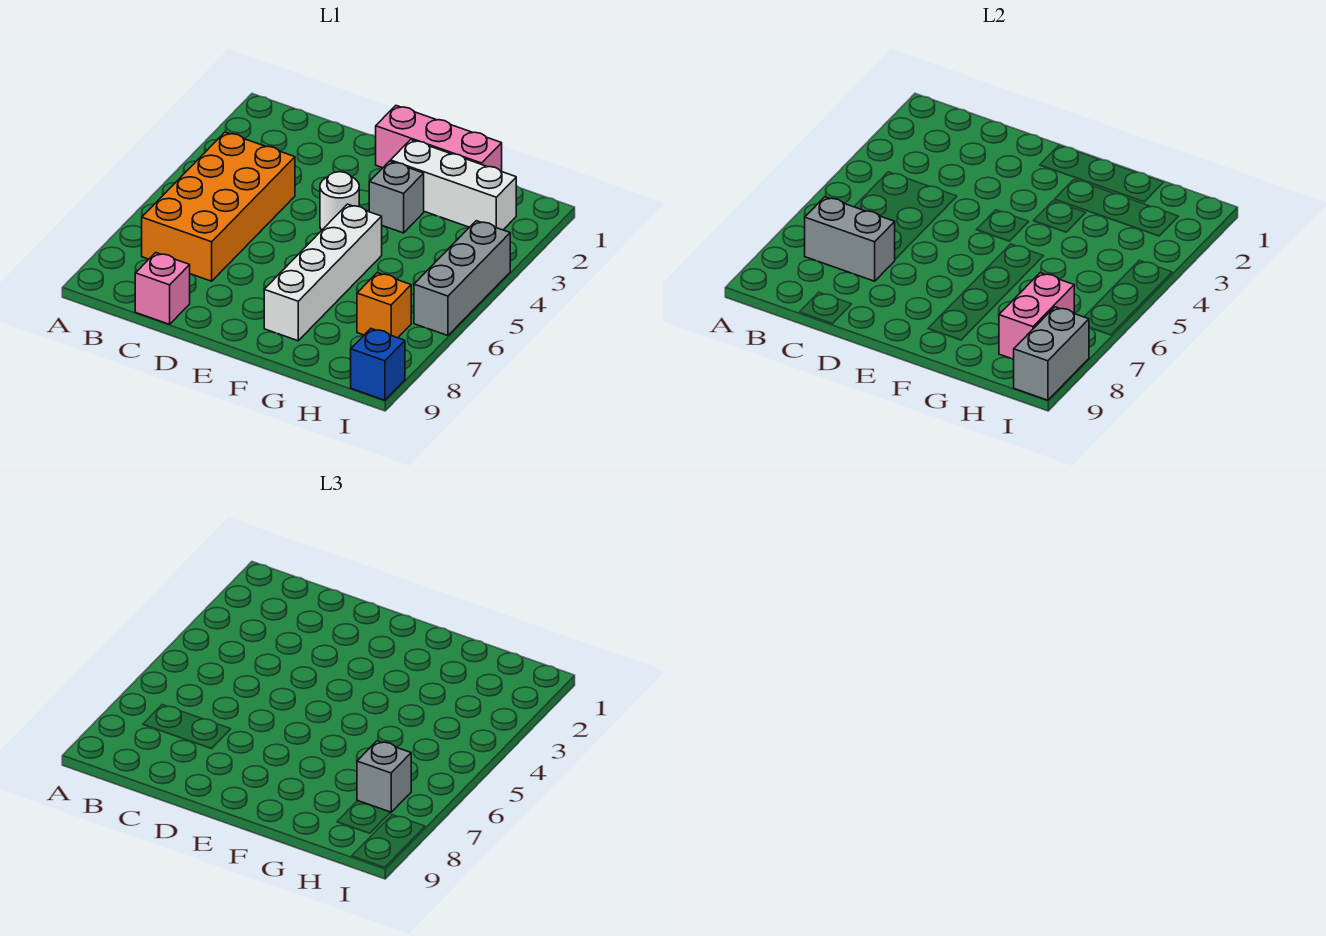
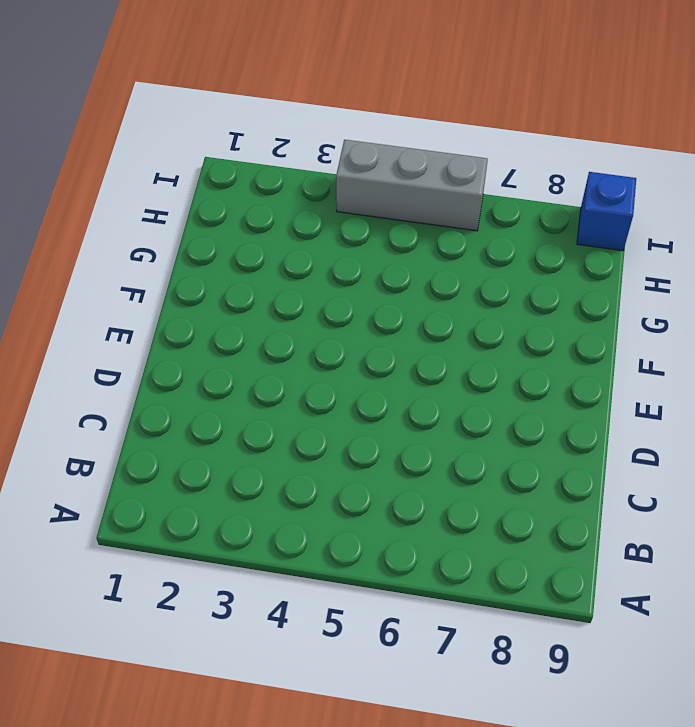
none -> orange 2x4 brick [142,132,295,281]
none -> pink 1x1 brick [135,253,190,324]
none -> pink 1x3 brick [376,106,502,171]

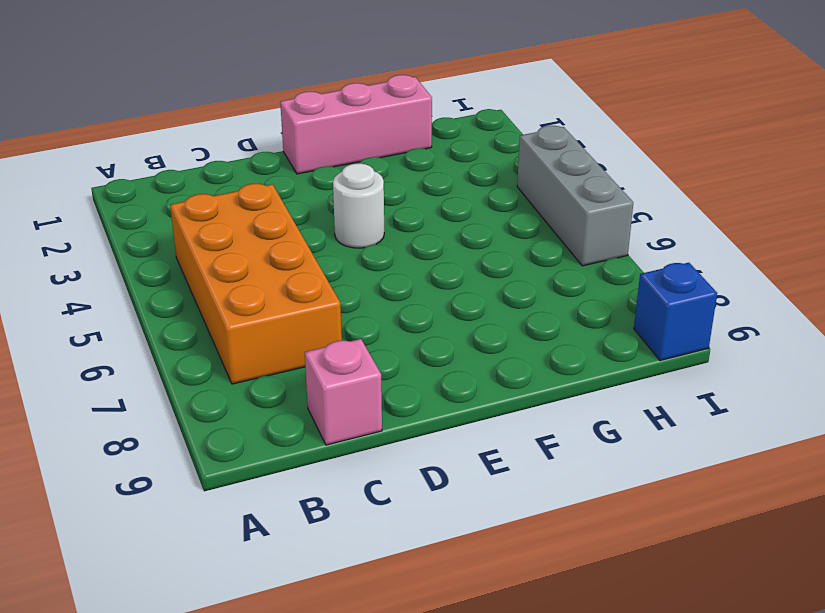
none -> white 1x3 brick [391,140,516,230]
none -> grey 1x1 brick [369,161,424,233]
none -> white 1x4 brick [264,204,382,341]

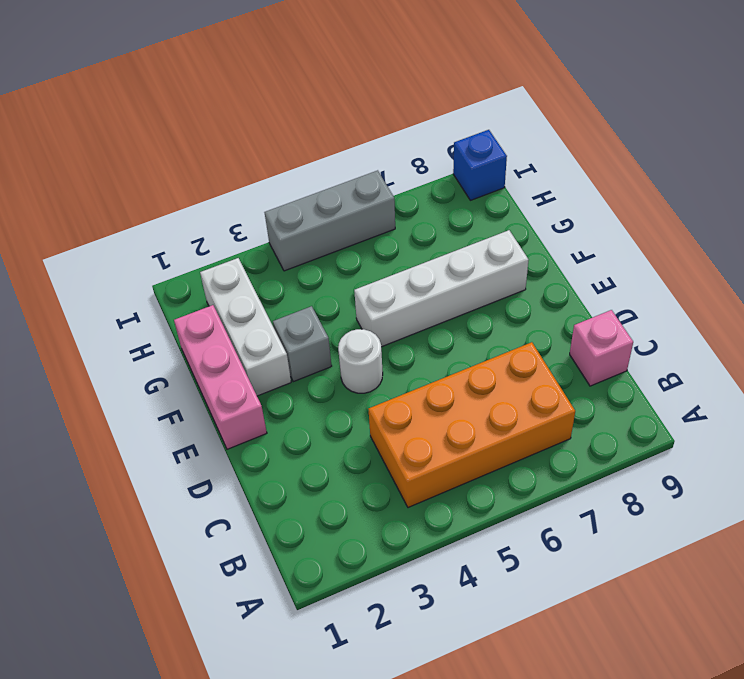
none -> orange 1x1 brick [357,273,411,338]
none -> grey 1x2 brick [805,197,895,281]
none -> pink 1x2 brick [999,273,1074,359]

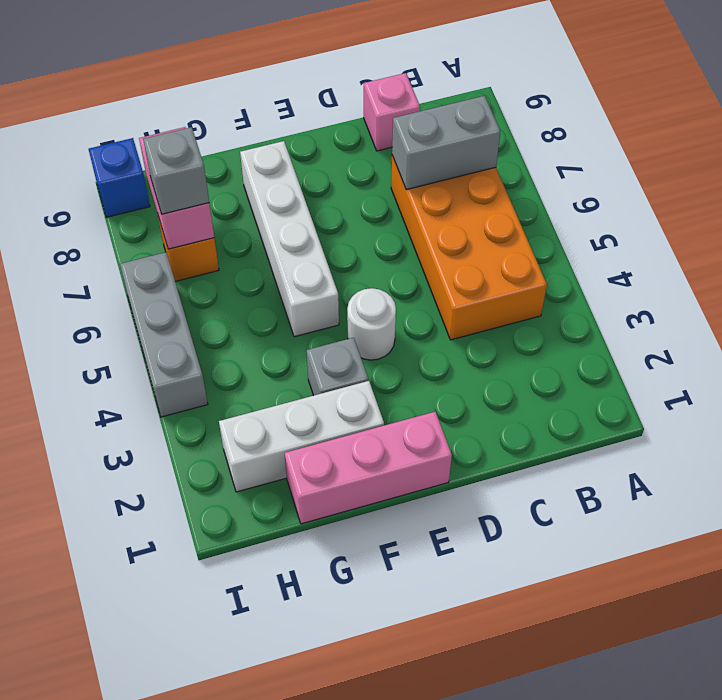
none -> grey 1x2 brick [1013,307,1089,400]

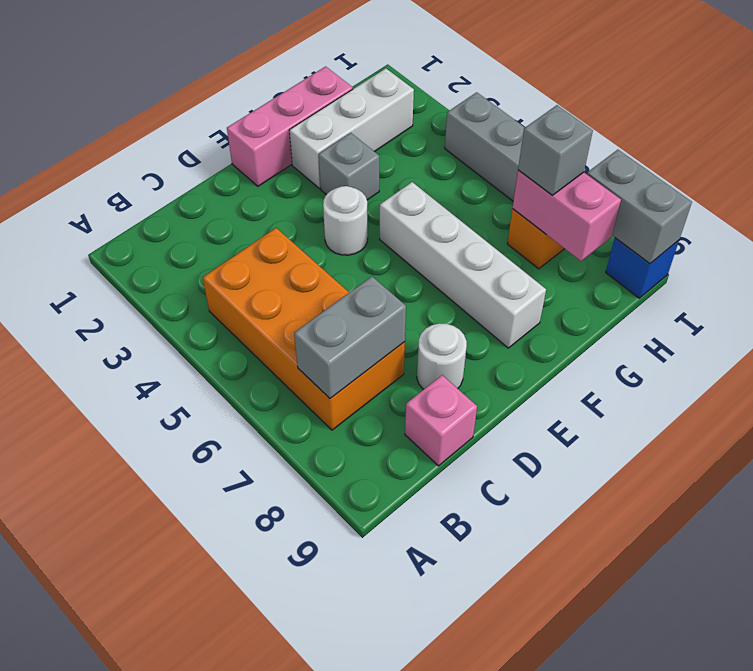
white 1x1 round brick [417,323,467,389] -> none

